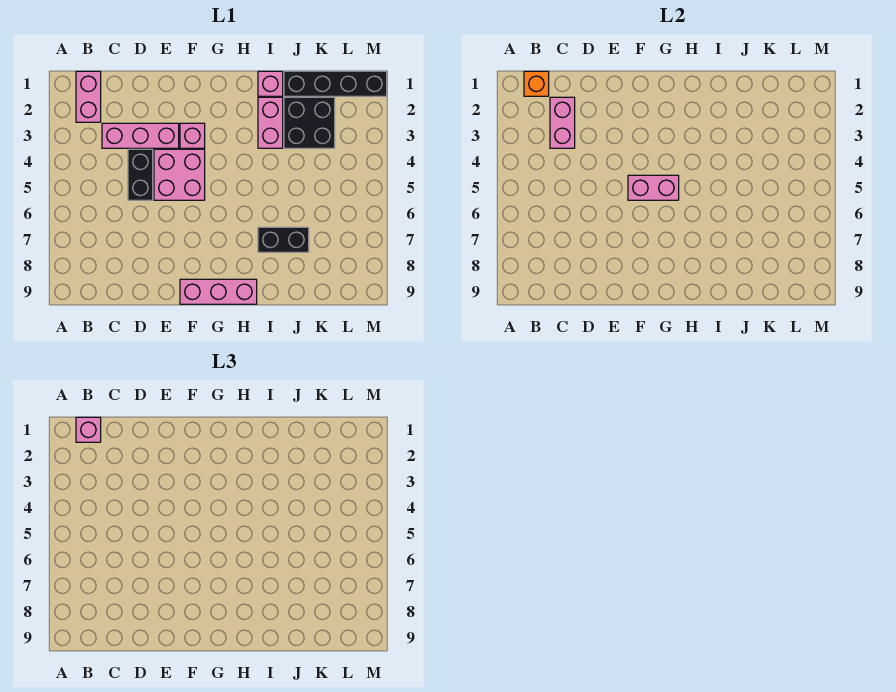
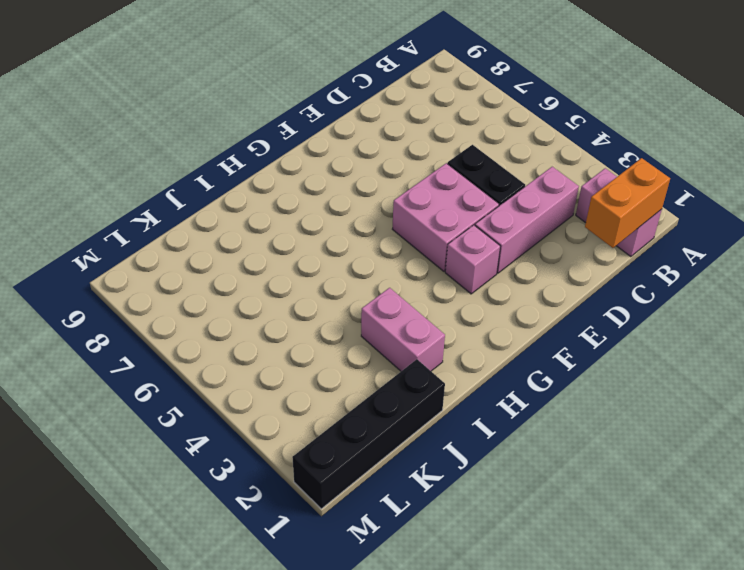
orange 1x2 brick [585,158,670,248] -> orange 1x1 brick [524,71,549,96]
none -> pink 1x3 brick [180,279,257,304]
none -> pink 1x1 brick [258,71,283,96]
none -> black 1x2 brick [258,227,309,252]

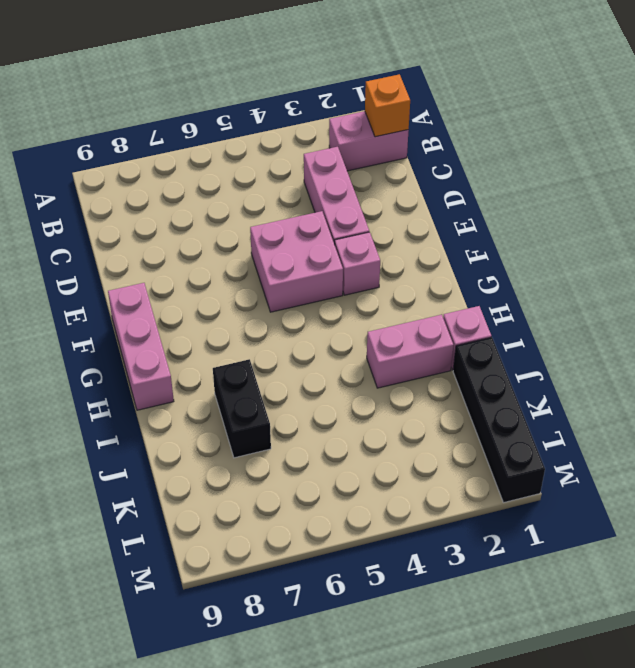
none -> black 1x2 brick [128,149,153,200]
none -> black 2x2 brick [284,97,335,148]
none -> pink 1x2 brick [550,97,575,148]

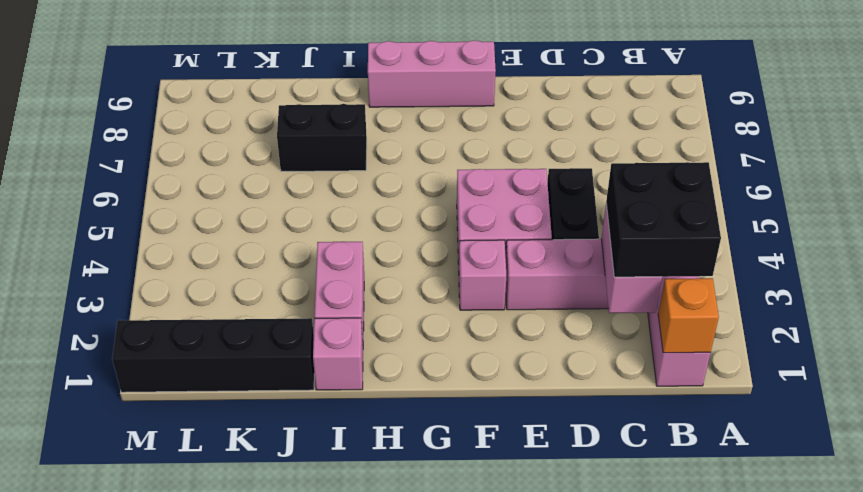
black 2x2 brick [606,162,721,277] -> black 2x2 brick moved to [284,97,335,148]
none -> pink 1x2 brick [628,175,679,200]
none -> pink 1x1 brick [76,417,101,442]

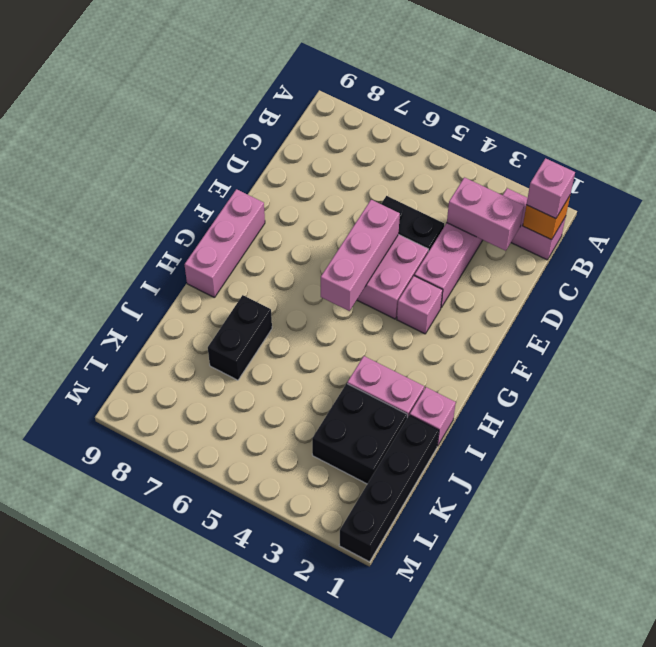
pink 1x3 brick [321,200,400,311] -> pink 1x2 brick [628,175,679,200]

